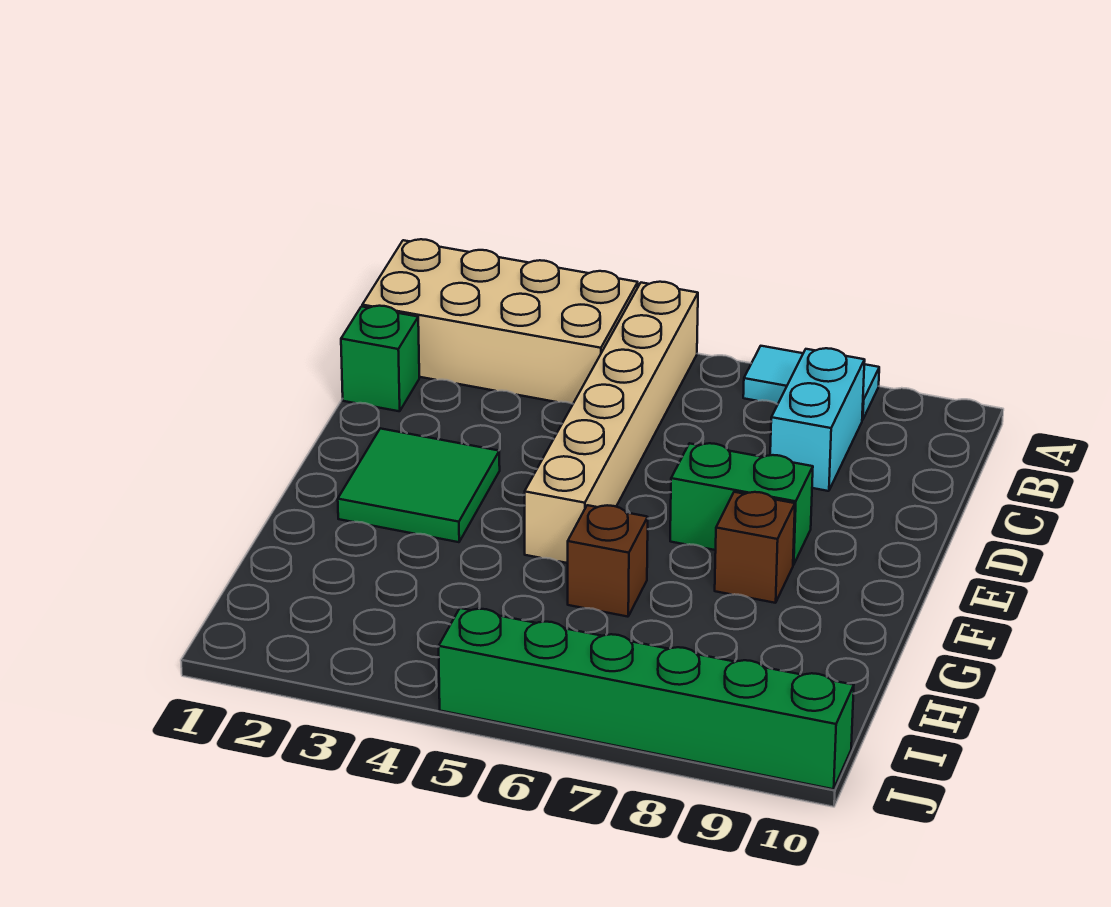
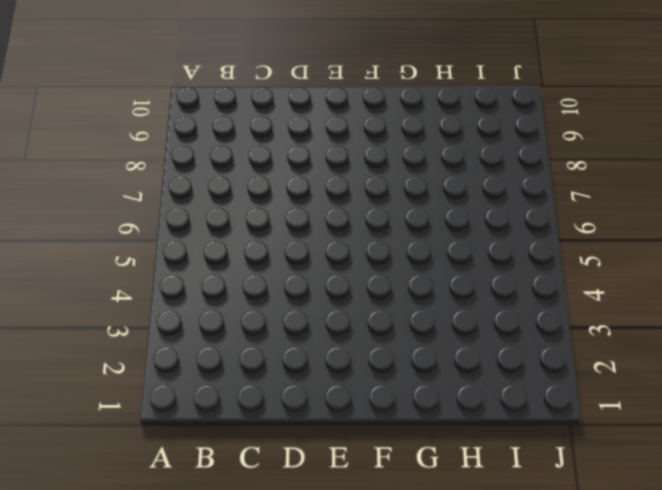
none -> tan 2x4 brick [362,239,638,404]
none -> tan 1x6 brick [525,282,698,563]

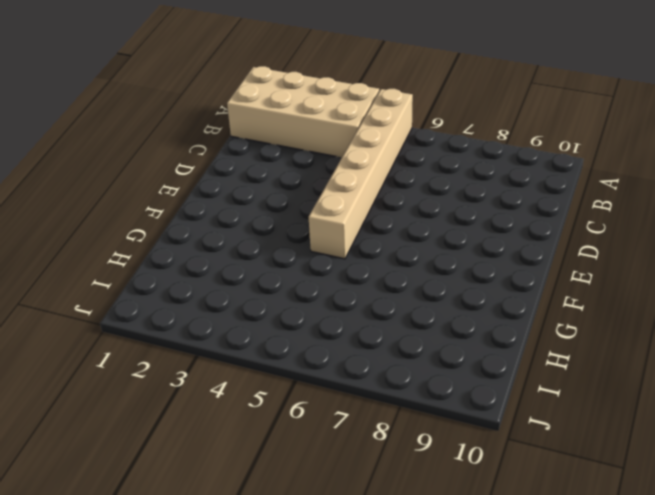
none -> cyan 1x2 tile [743,346,879,420]
none -> cyan 1x2 brick [770,348,865,491]

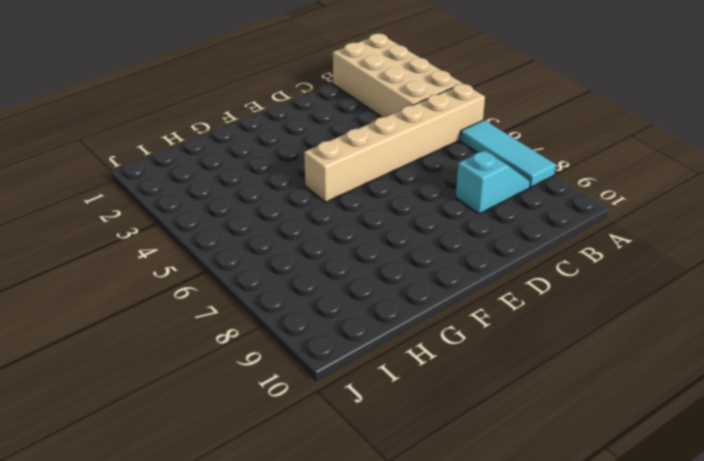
cyan 1x3 tile [460,120,556,187] -> cyan 1x2 tile [743,346,879,420]
cyan 1x2 slope [456,150,530,214] -> cyan 1x2 brick [770,348,865,491]
none -> green 1x1 brick [341,306,419,411]
none -> green 2x2 tile [338,428,500,542]

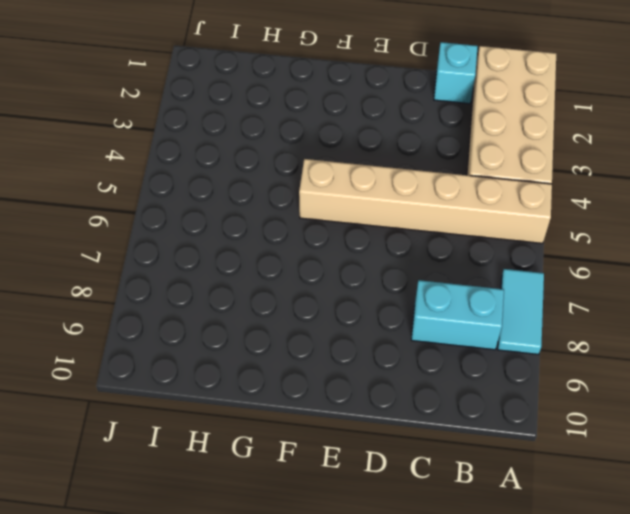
cyan 1x1 brick [434,42,478,104] -> green 1x1 brick [341,306,419,411]
none -> green 2x2 tile [338,428,500,542]
none -> green 1x2 brick [670,443,813,565]

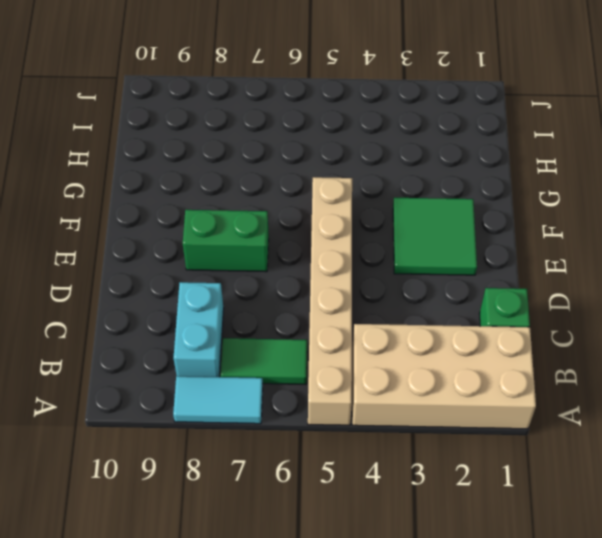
green 1x2 tile [220,338,307,384] -> none
none -> brown 1x1 brick [715,492,795,603]
none -> brown 1x1 brick [568,505,648,617]

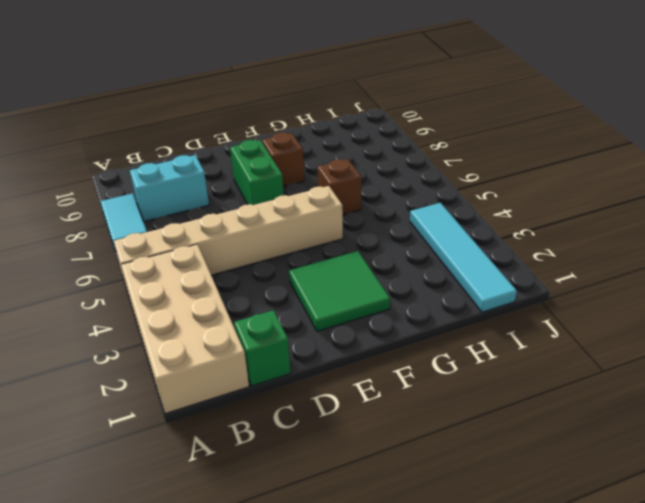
cyan 1x4 tile [410,203,517,312] -> none
none -> green 1x6 brick [439,608,854,789]

